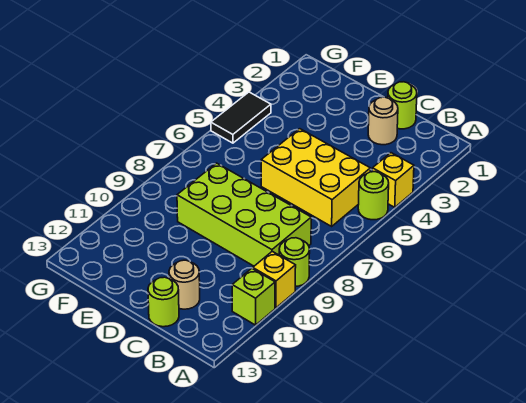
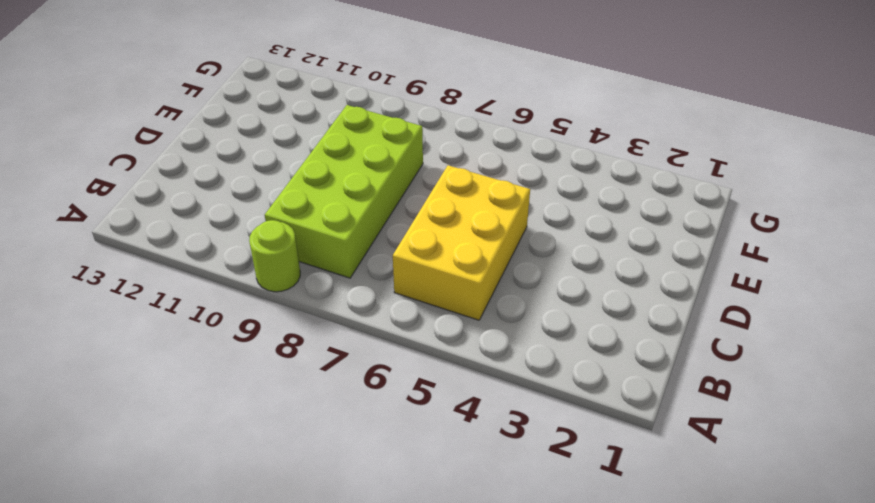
none -> yellow 1x1 brick [372,153,414,207]
none -> lime 1x1 round brick [358,172,389,220]
none -> yellow 1x1 brick [252,251,296,308]

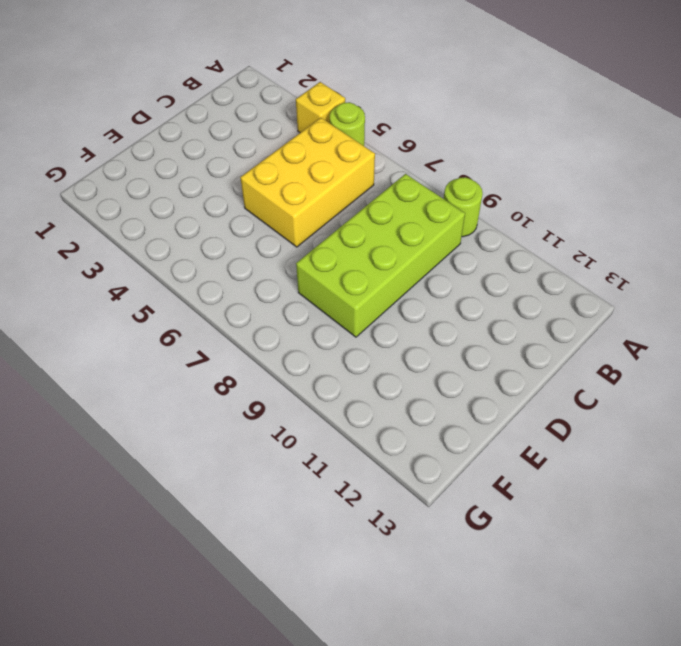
none -> yellow 1x1 brick [252,251,296,308]
none -> lime 1x1 brick [232,269,275,325]
none -> lime 1x1 round brick [388,82,417,129]

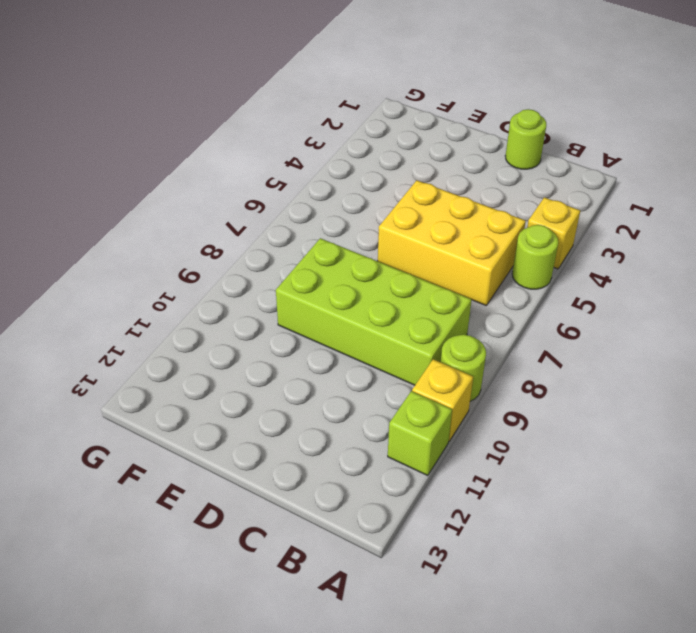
none -> tan 1x1 round brick [368,97,398,145]
none -> tan 1x1 round brick [169,260,200,309]
none -> lime 1x1 round brick [148,277,179,327]

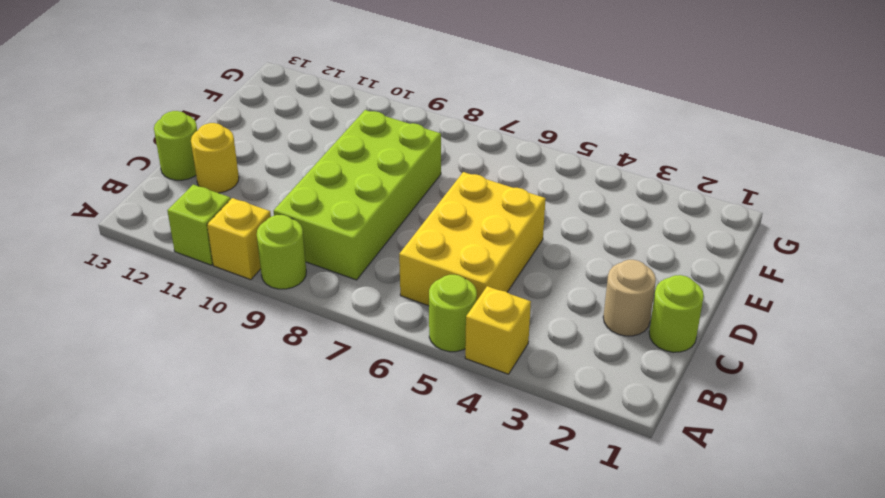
yellow 1x1 round brick [191,123,239,193] -> tan 1x1 round brick [169,260,200,309]
none -> black 1x2 tile [211,92,271,143]

